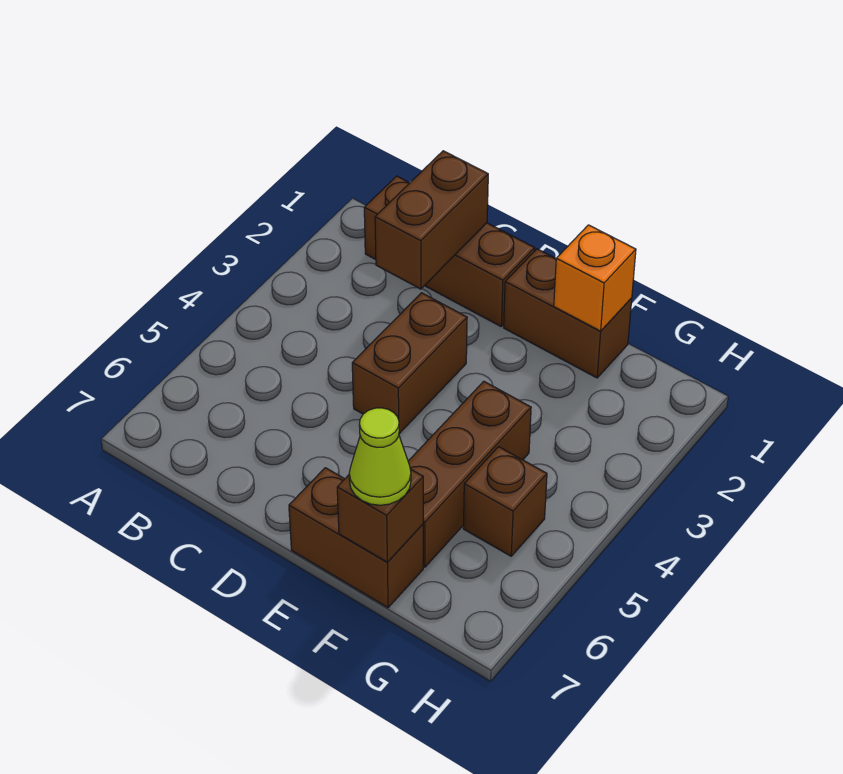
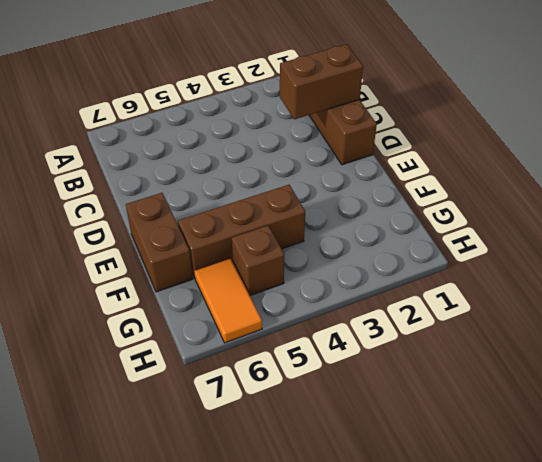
orange 1x2 tile [194,259,262,343] -> none
none -> brown 1x2 brick [352,293,467,434]
none -> brown 1x2 brick [504,249,632,378]

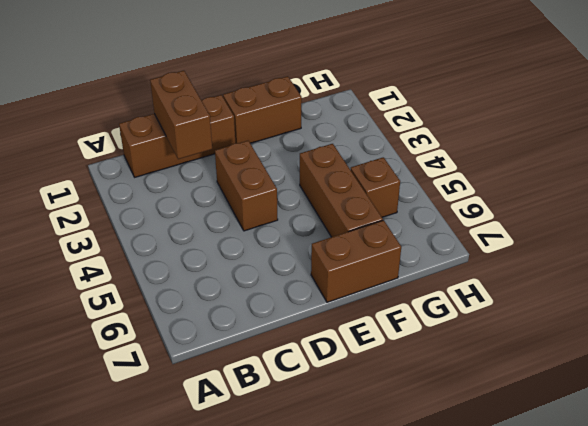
none -> orange 1x1 brick [554,225,636,331]
none -> brown 1x1 brick [337,469,423,562]

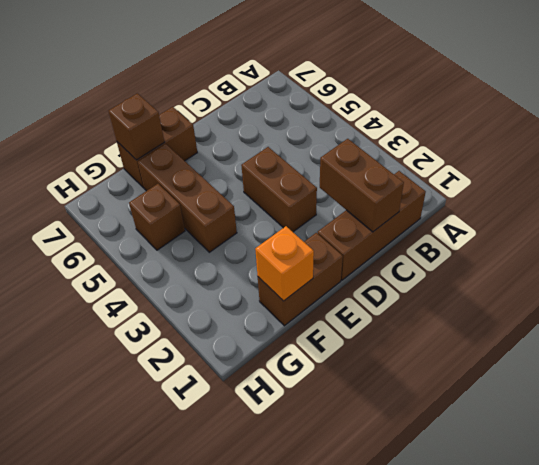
none -> lime 1x1 cone [349,408,411,505]

